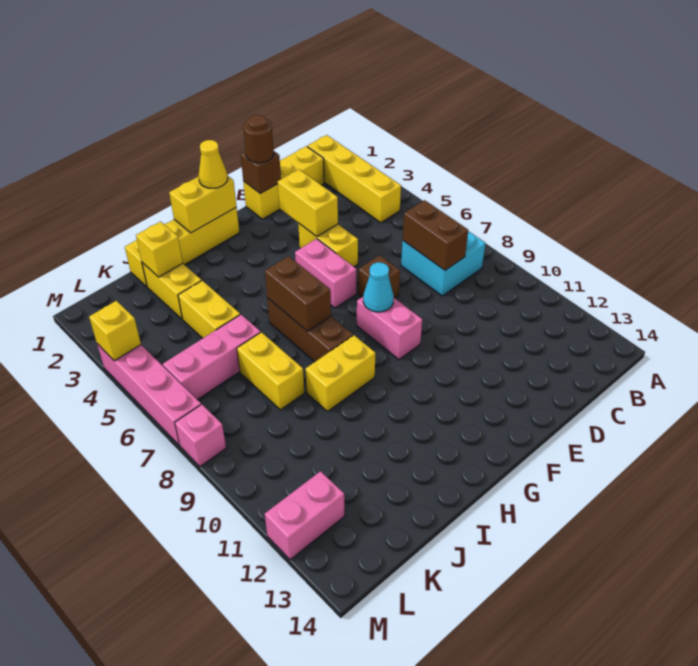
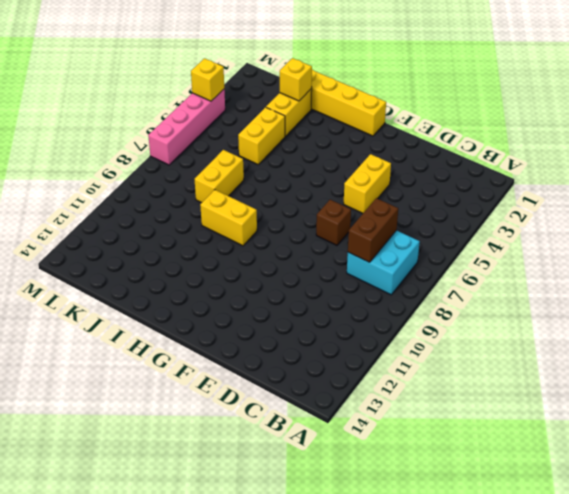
none -> yellow 1x4 brick [307,135,401,223]
none -> yellow 1x3 brick [243,146,324,219]
none -> pink 1x2 brick [295,239,356,308]

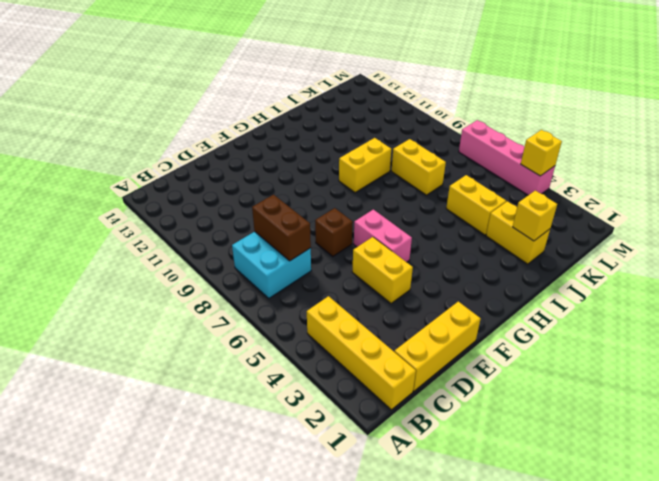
none -> pink 1x2 brick [357,297,422,360]
none -> yellow 1x4 brick [125,208,239,287]
none -> brown 1x3 brick [267,298,353,362]

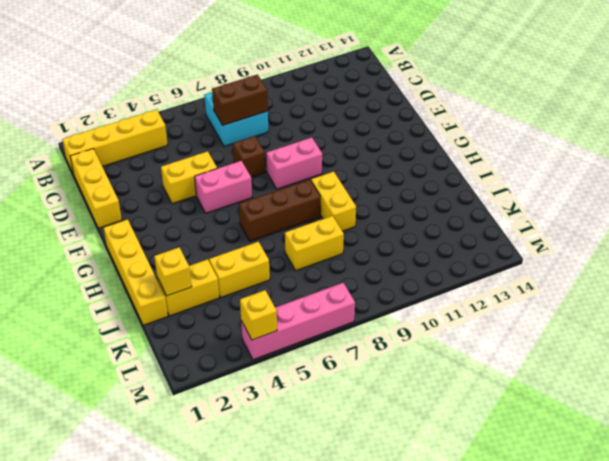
none -> pink 1x3 brick [163,315,260,400]
none -> pink 1x2 brick [265,471,344,560]
none -> pink 1x1 brick [175,404,226,467]

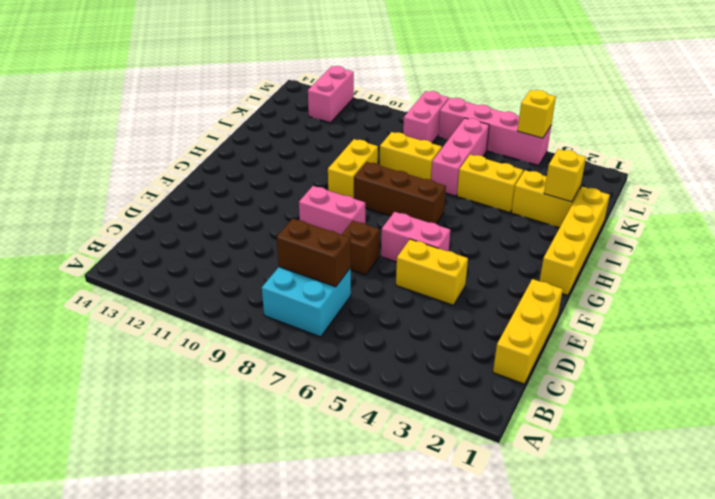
pink 1x2 brick [403,91,449,143] -> pink 1x1 brick [175,404,226,467]
none -> yellow 1x4 brick [307,135,401,223]
none -> brown 1x1 brick [241,151,281,194]
none -> yellow 1x2 brick [278,169,338,237]

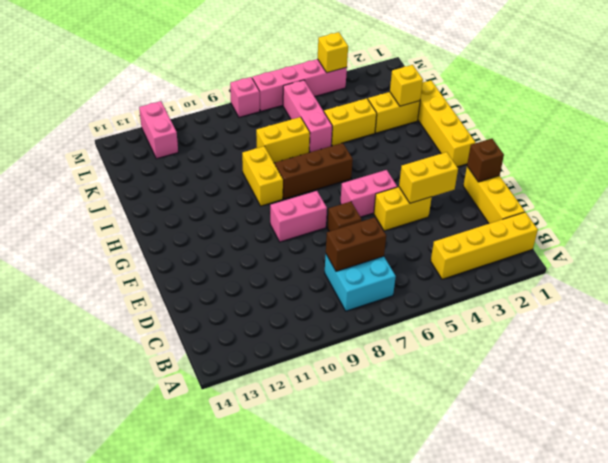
none -> cyan 1x1 cone [363,262,394,312]
none -> yellow 1x2 brick [169,176,237,233]
none -> brown 1x2 brick [265,256,331,331]

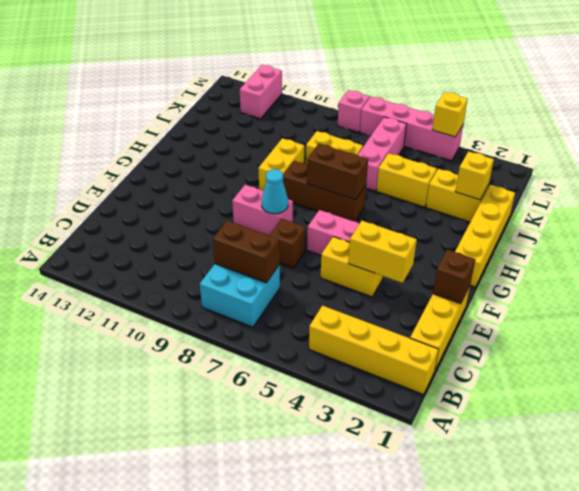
none -> yellow 1x2 brick [169,176,237,233]
none -> brown 1x1 round brick [243,115,274,163]
none -> yellow 1x1 cone [199,140,228,188]

